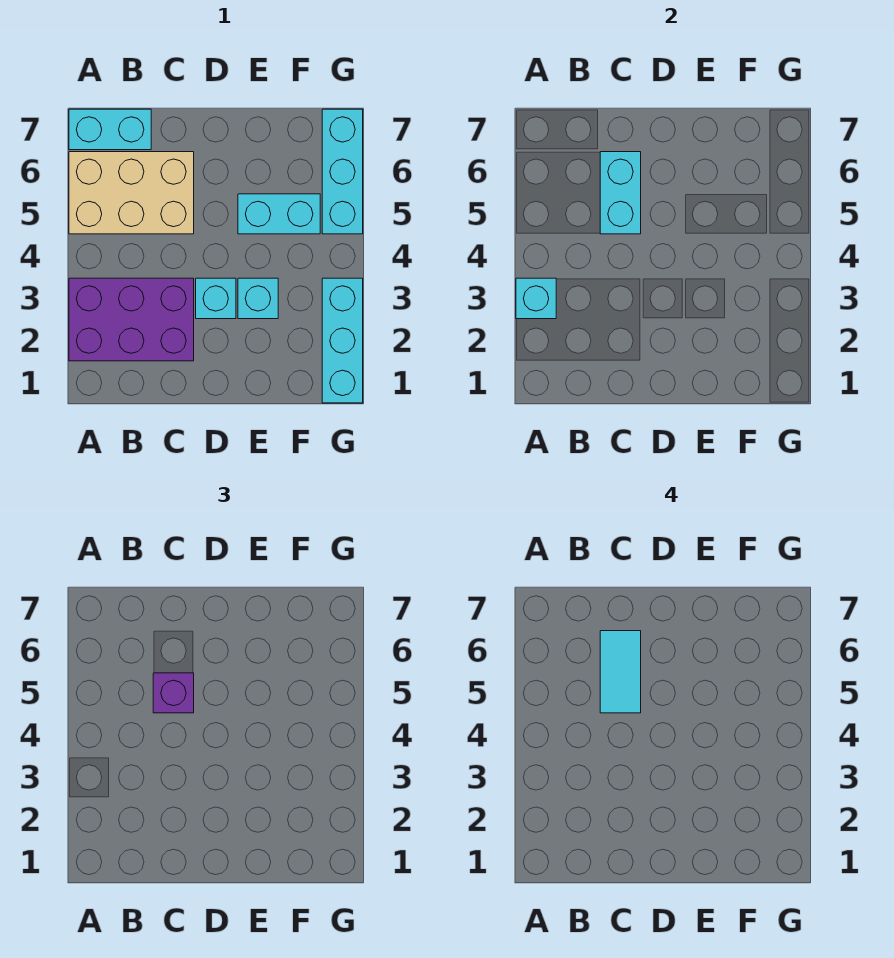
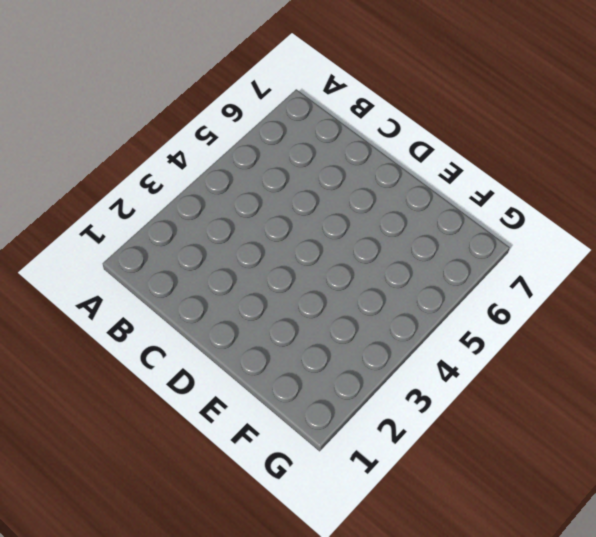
none -> purple 2x3 brick [69,278,194,361]
none -> tan 2x3 brick [69,152,194,234]
none -> cyan 1x2 brick [69,109,151,150]

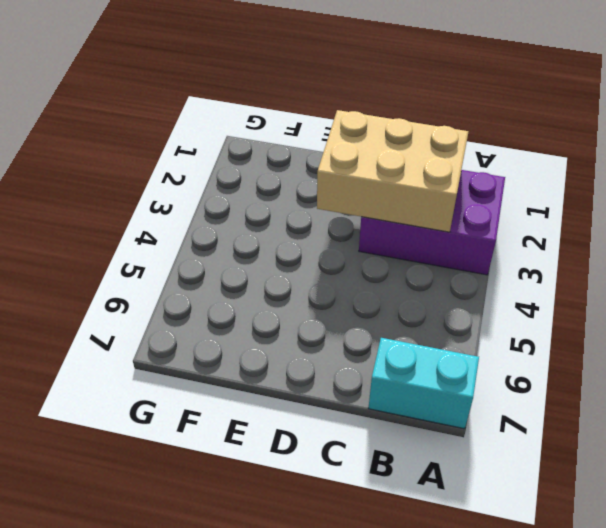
tan 2x3 brick [317,110,468,232] -> tan 2x3 brick moved to [69,152,194,234]
none -> cyan 1x1 brick [196,278,236,319]
none -> cyan 1x1 brick [238,278,278,319]
none -> cyan 1x2 brick [238,194,320,234]

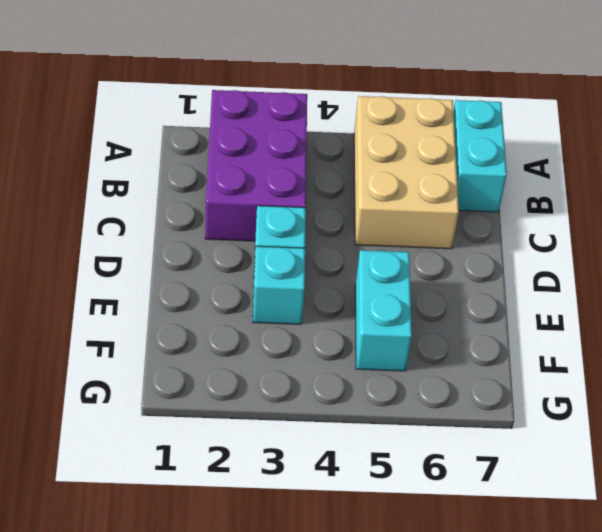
none -> cyan 1x3 brick [322,278,363,403]
none -> cyan 1x3 brick [322,109,363,234]
none -> cyan 1x1 brick [516,278,556,319]

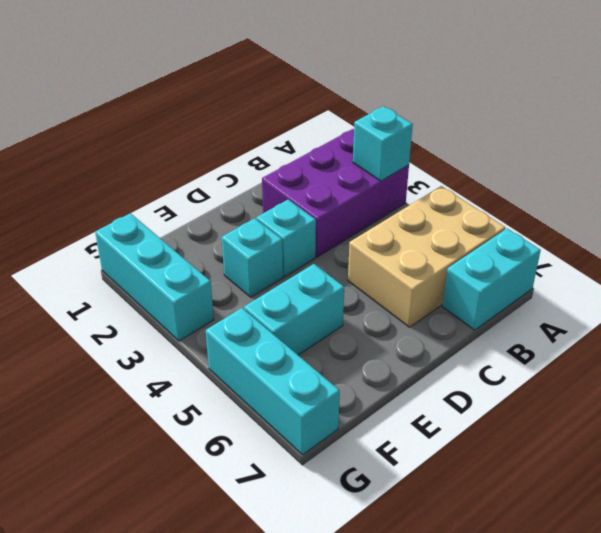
none -> cyan 1x2 brick [600,152,641,234]
none -> purple 1x1 brick [153,673,194,713]
none -> cyan 1x2 tile [600,631,641,713]

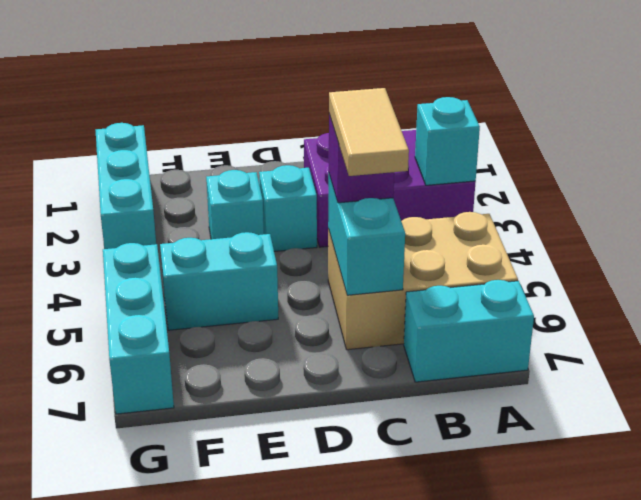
tan 1x2 tile [329,88,409,176] -> cyan 1x2 tile [600,631,641,713]

